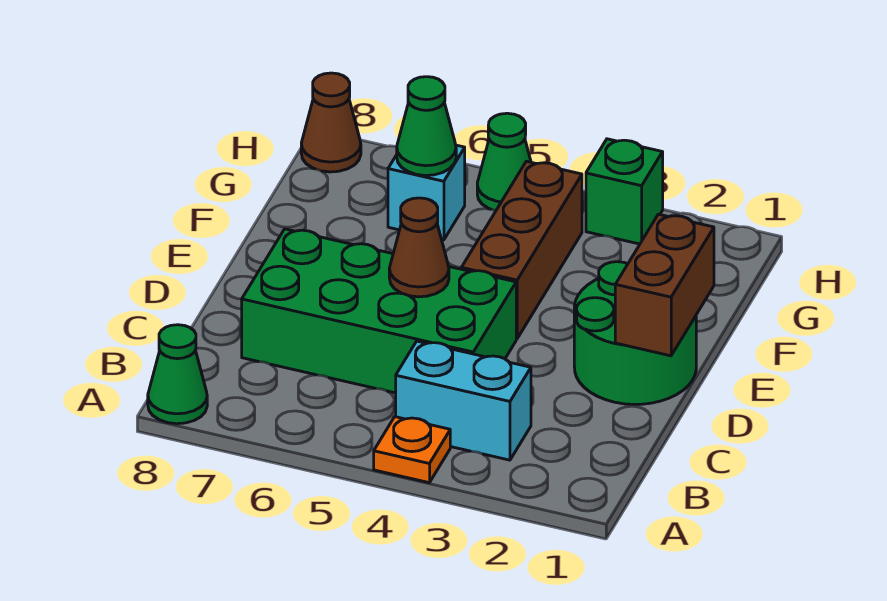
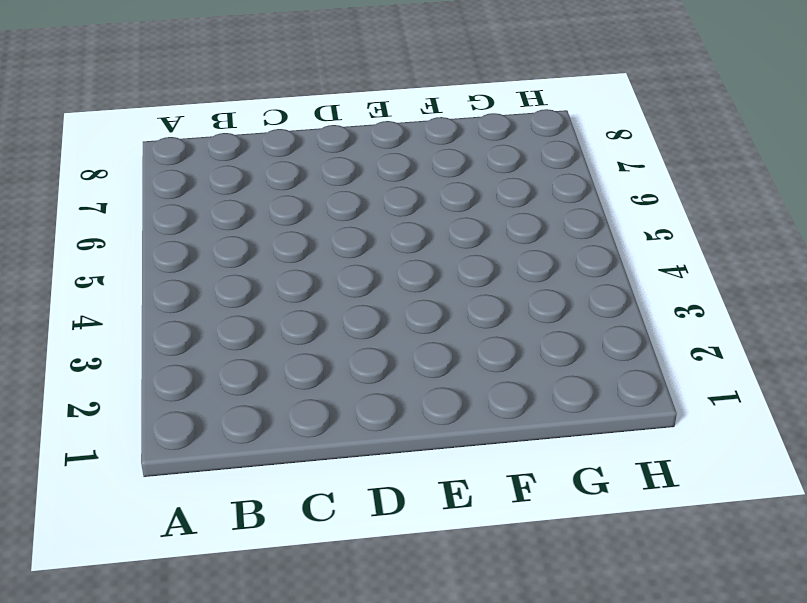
none -> orange 1x1 plate [374,417,450,483]
none -> green 1x1 cone [148,325,207,424]
none -> cyan 1x2 brick [396,341,531,460]

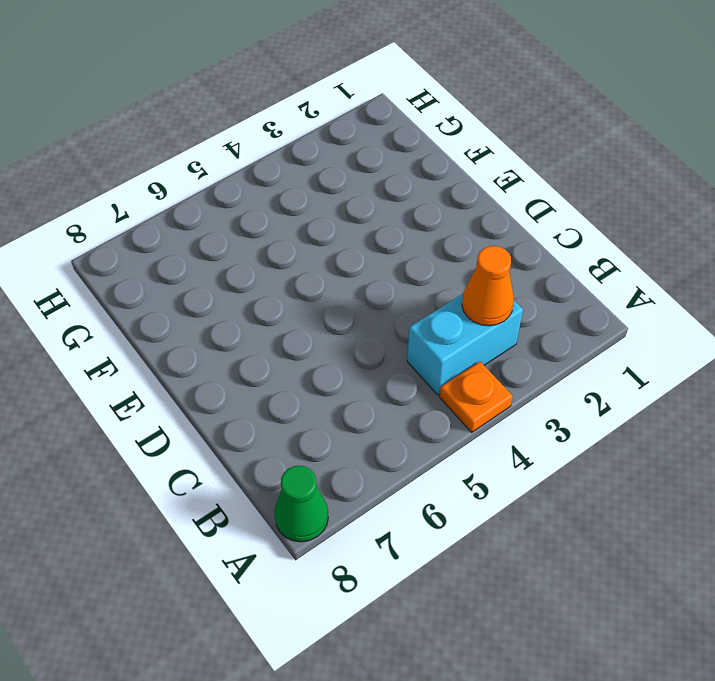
orange 1x1 cone [462,246,514,326] -> none
none -> green 2x4 brick [242,229,516,393]
none -> green 2x2 round brick [574,262,696,404]
none -> brown 1x3 brick [461,161,582,339]

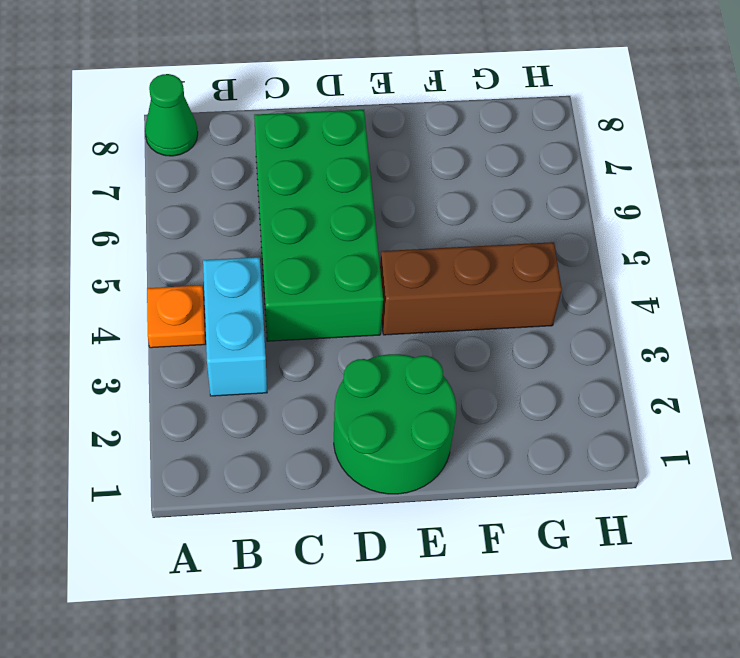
none -> cyan 1x1 brick [388,145,465,240]
none -> green 1x1 brick [586,139,663,244]
none -> green 1x1 cone [477,113,531,211]

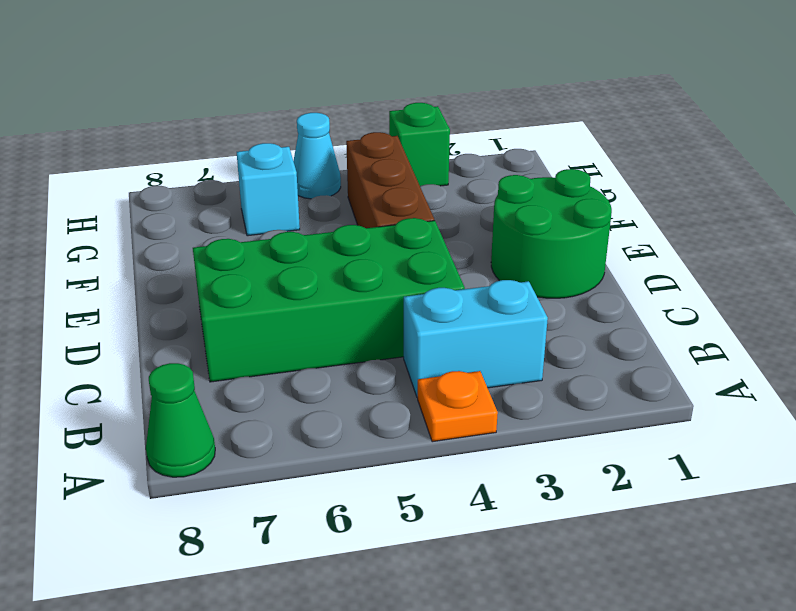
cyan 1x1 cone [293,113,341,199] -> green 1x1 cone [477,113,531,211]
none -> brown 1x1 cone [301,73,361,172]
none -> brown 1x2 brick [615,214,714,356]
none -> brown 1x1 cone [389,198,449,297]

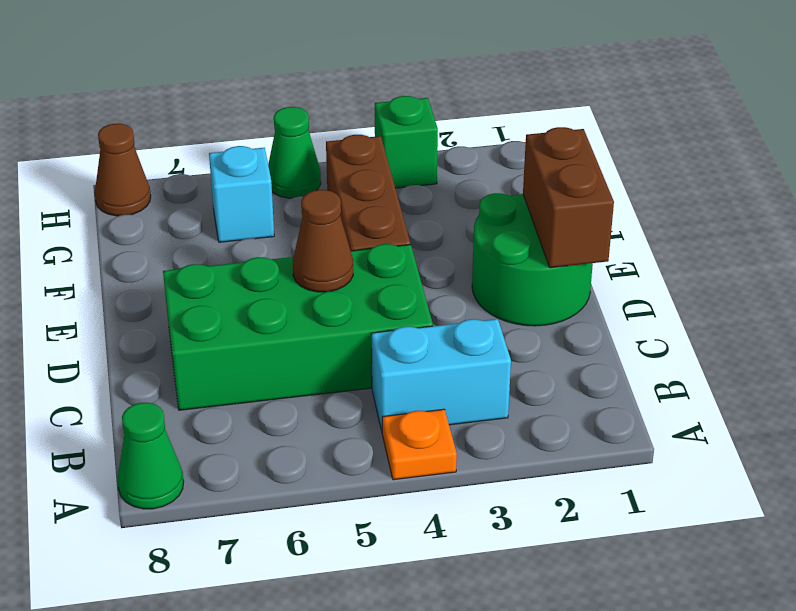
none -> green 1x1 cone [397,77,456,176]

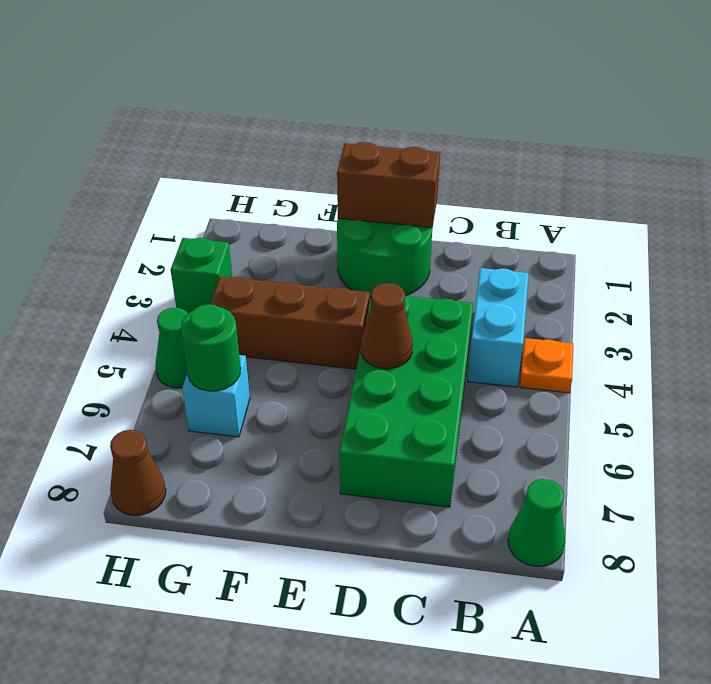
green 1x1 round brick [181,304,241,391] -> green 1x1 cone [397,77,456,176]

